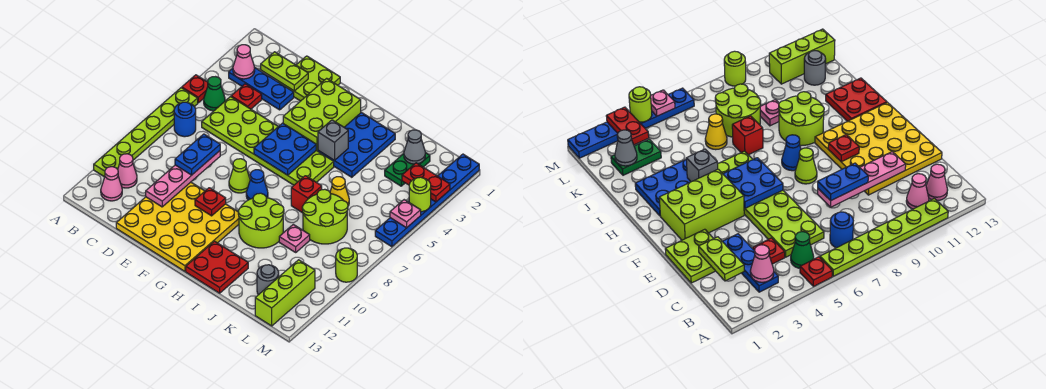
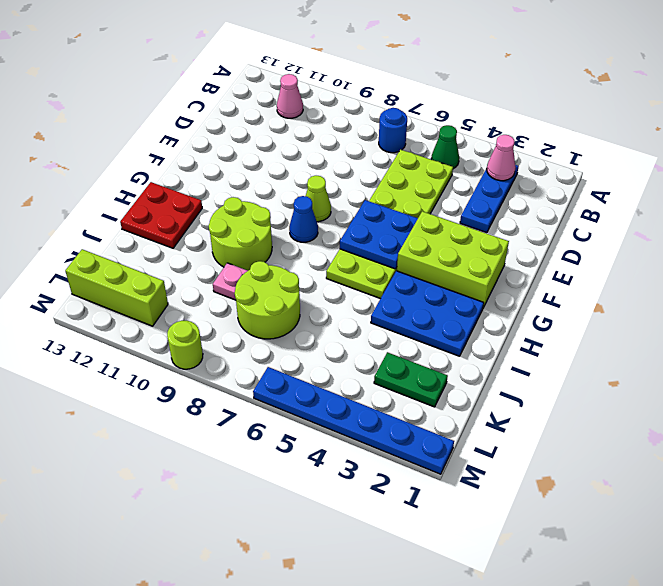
none -> red 1x1 plate [182,75,208,103]
none -> lime 1x6 plate [94,88,198,177]
none -> pink 1x1 cone [101,167,122,201]
none -> red 1x1 plate [231,84,262,109]

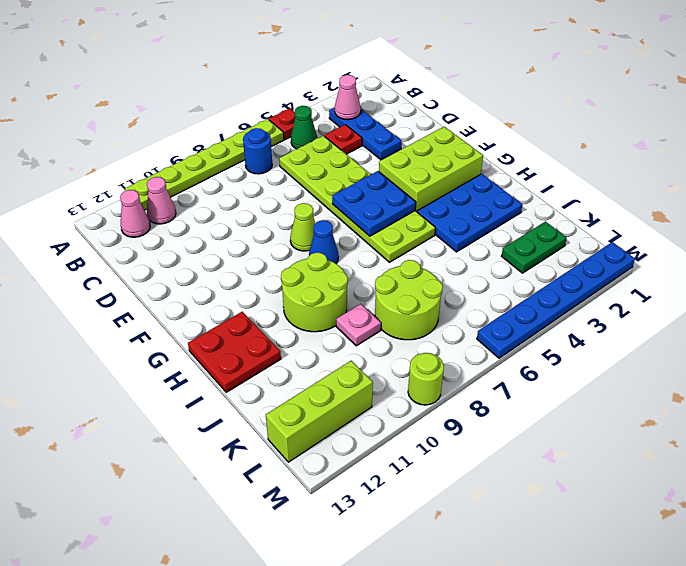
none -> lime 2x2 plate [278,56,340,101]
none -> yellow 4x4 plate [116,182,239,271]
none -> red 1x1 brick [291,176,322,213]
none -> yellow 1x1 cone [330,177,349,206]

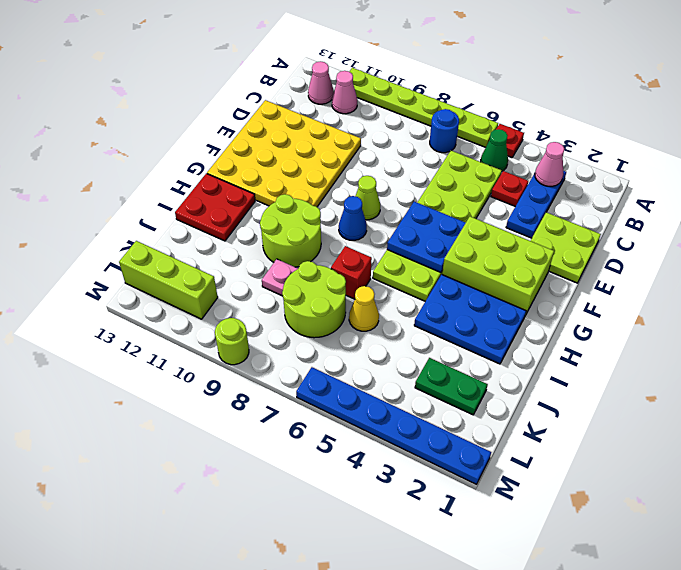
none -> grey 1x1 round brick [257,265,279,295]
none -> lime 1x2 plate [261,52,308,91]
none -> pink 1x4 plate [146,151,220,207]
none -> red 1x1 plate [195,188,226,216]

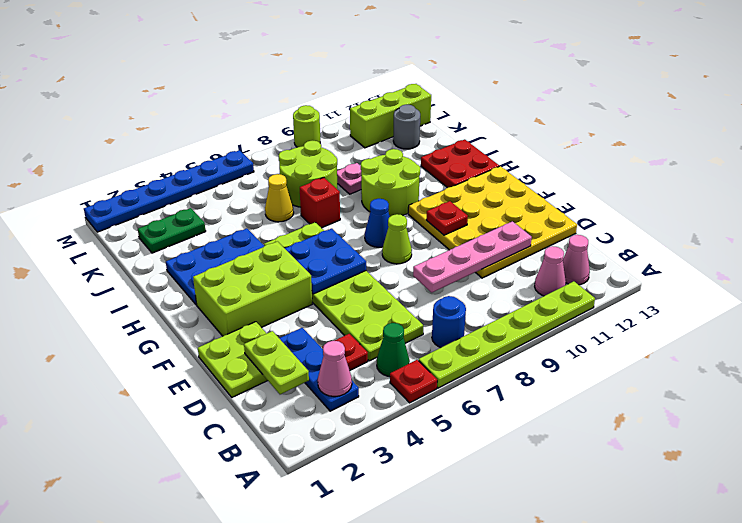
none -> grey 1x1 brick [318,120,348,161]
none -> grey 1x1 cone [404,130,425,164]
none -> red 1x2 plate [402,163,450,202]
none -> lime 1x1 round brick [409,177,431,212]

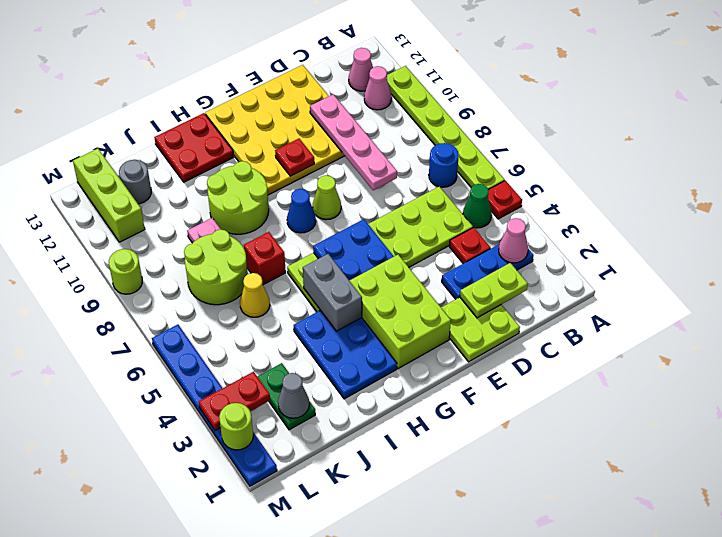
grey 1x2 brick [303,254,362,331] -> grey 1x1 brick [318,120,348,161]
lime 1x1 round brick [219,403,253,450] -> lime 1x1 round brick moved to [409,177,431,212]
none -> pink 1x1 plate [390,200,421,228]
none -> blue 1x2 plate [175,134,220,175]

